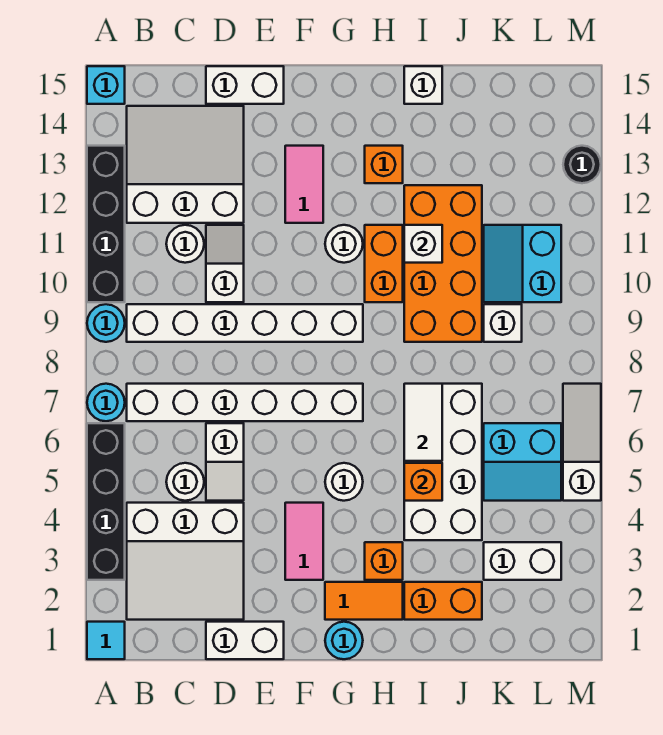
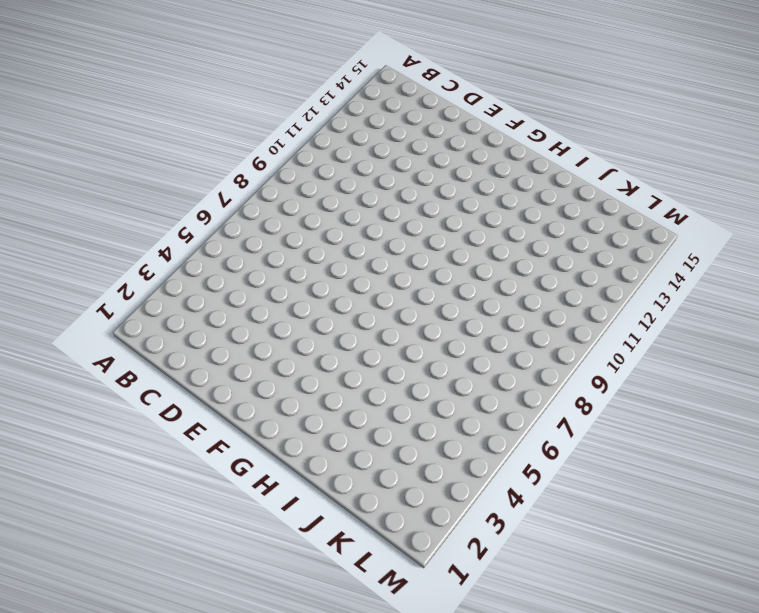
none -> cyan 1x1 tile [87,622,125,659]
none -> black 1x4 brick [87,423,125,580]
none -> cyan 1x1 round brick [87,384,125,421]
none -> cyan 1x1 round brick [87,304,125,342]

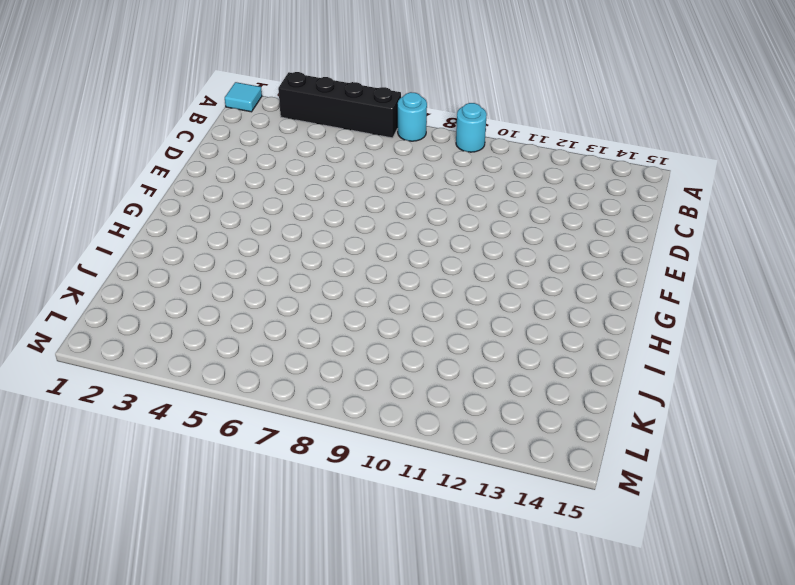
none -> black 1x4 brick [87,146,125,302]
none -> cyan 1x1 brick [87,66,125,104]
none -> white 3x3 slope [127,503,244,620]
none -> white 1x6 brick [127,384,363,421]

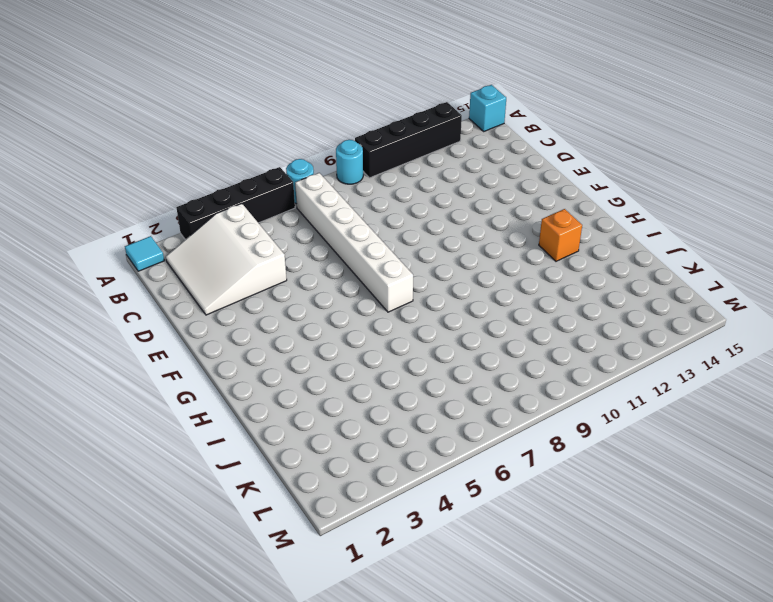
none -> white 1x6 brick [127,304,363,342]
none -> white 3x3 slope [127,106,244,223]
none -> white 1x1 round brick [166,463,204,501]
none -> white 1x1 round brick [166,225,204,263]

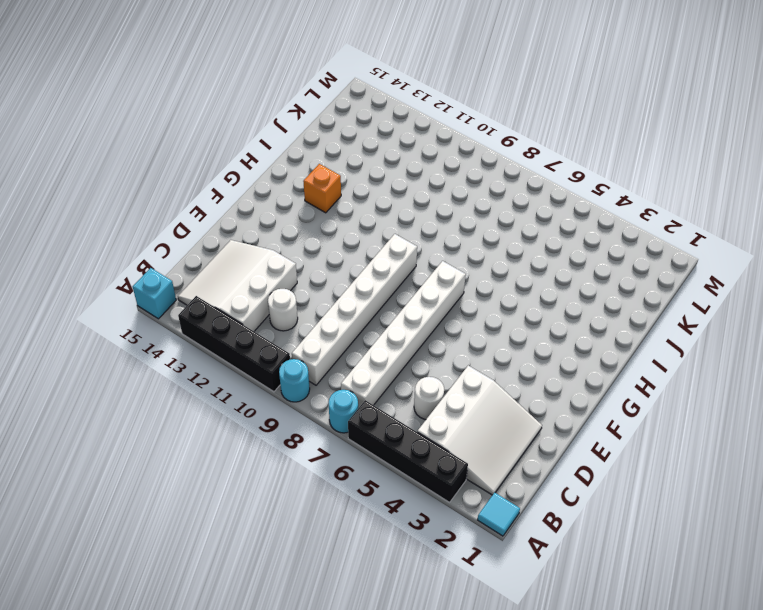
none -> white 1x2 brick [206,622,284,659]
none -> white 1x2 slope [206,423,244,501]
none -> white 1x2 slope [206,225,244,302]
none -> white 1x2 brick [206,66,284,104]

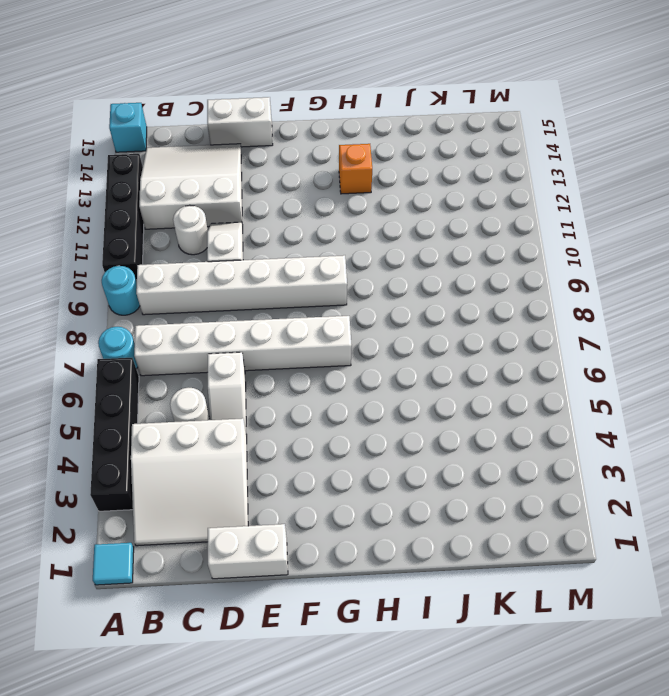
none -> pink 1x2 tile [285,503,323,580]
none -> pink 1x2 tile [285,146,323,223]
none -> cyan 1x1 round brick [325,622,363,659]
none -> orange 1x2 tile [325,582,403,620]

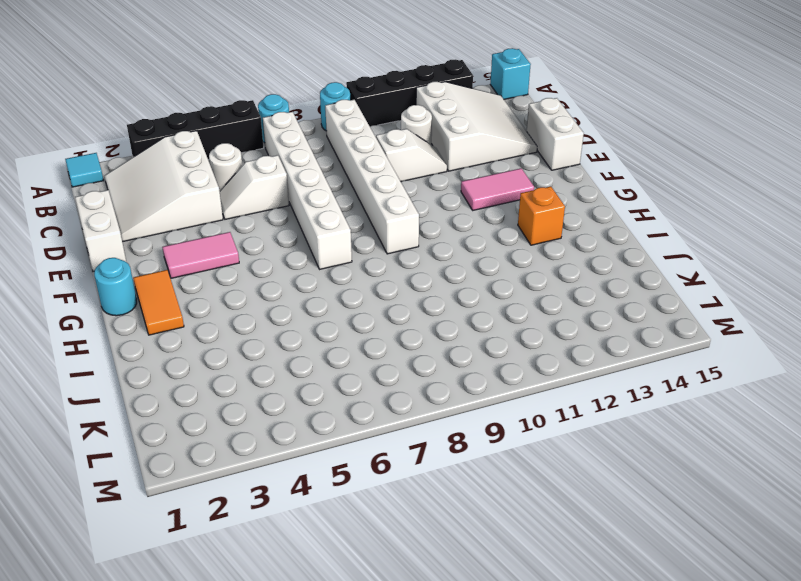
none -> white 1x1 round brick [325,463,363,501]
none -> white 1x1 round brick [325,225,363,263]
none -> orange 1x1 brick [365,542,403,580]
none -> orange 1x2 brick [365,225,403,302]

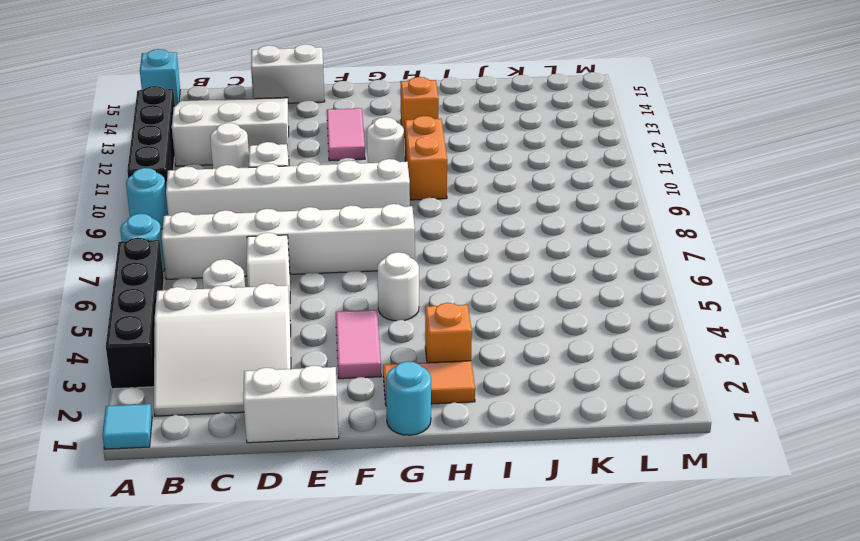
none -> orange 1x2 brick [404,582,482,620]
none -> white 2x4 brick [404,384,482,540]
none -> orange 2x4 brick [404,185,482,342]
none -> white 1x1 brick [404,66,442,104]

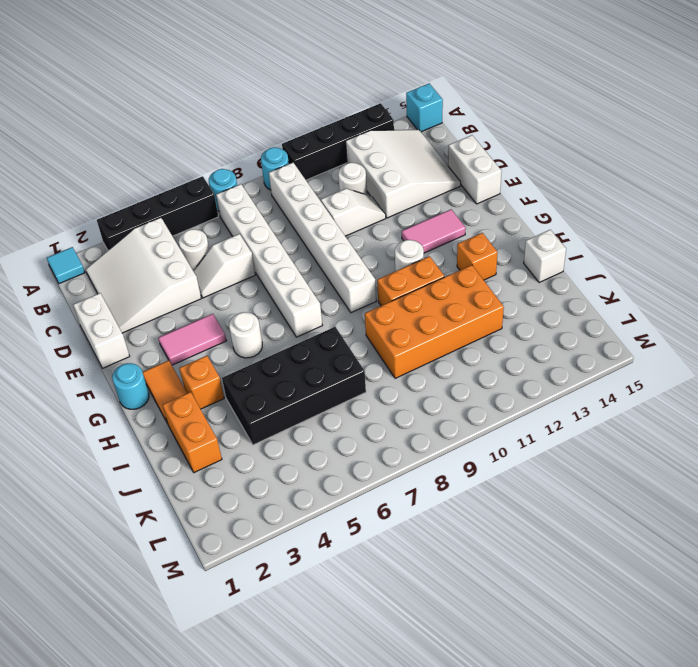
black 2x4 brick [222,327,366,445] -> white 2x4 brick [404,384,482,540]
none -> white 1x2 brick [484,542,561,580]
none -> cyan 2x2 slope [484,423,561,501]
none -> white 1x1 brick [484,304,522,342]
none -> cyan 2x2 slope [484,225,561,302]

